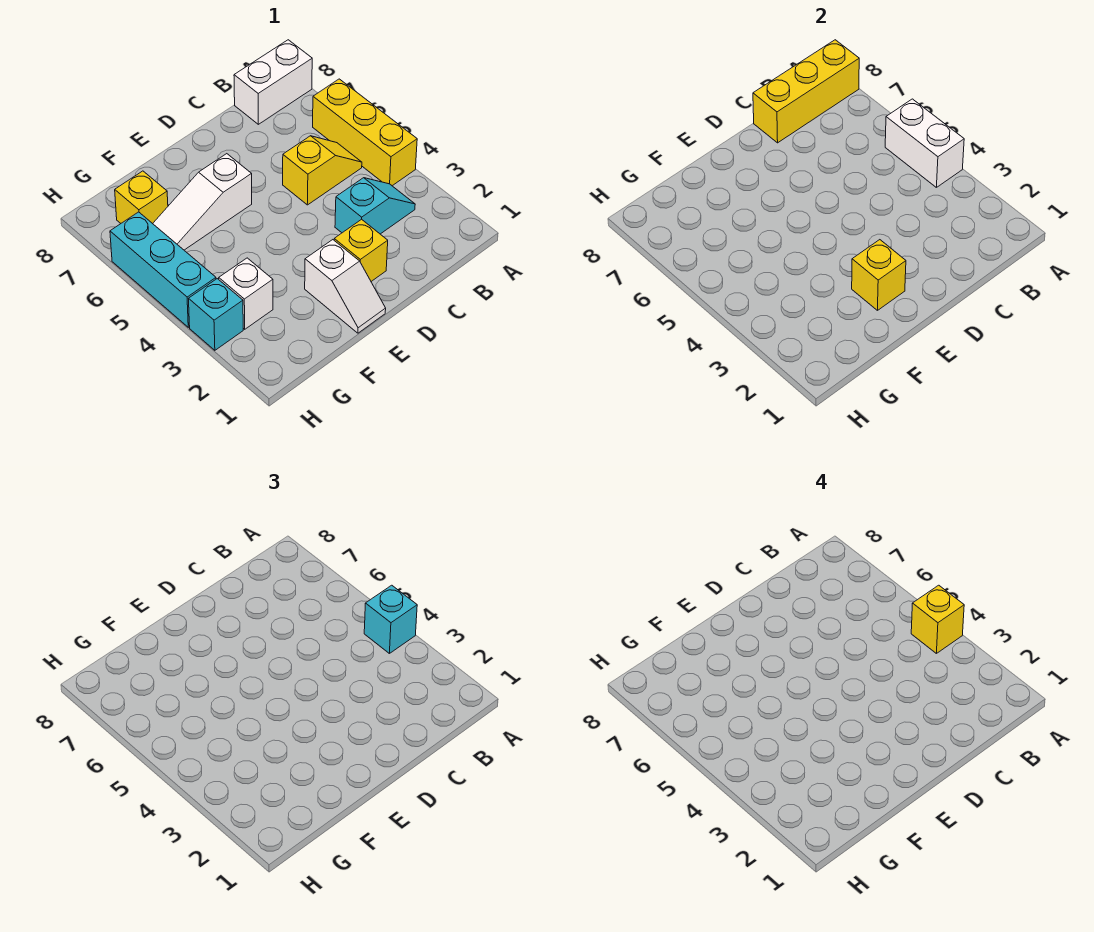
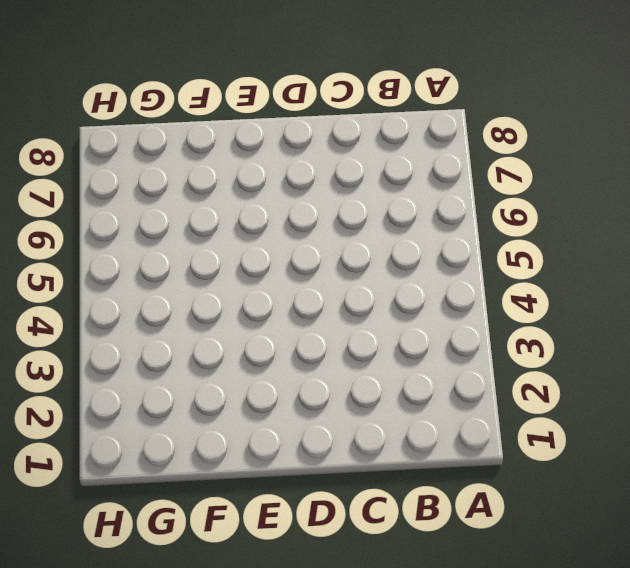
none -> yellow 1x3 brick [313,79,417,186]
none -> white 1x2 brick [234,40,312,124]
none -> cyan 1x2 slope [335,178,415,234]

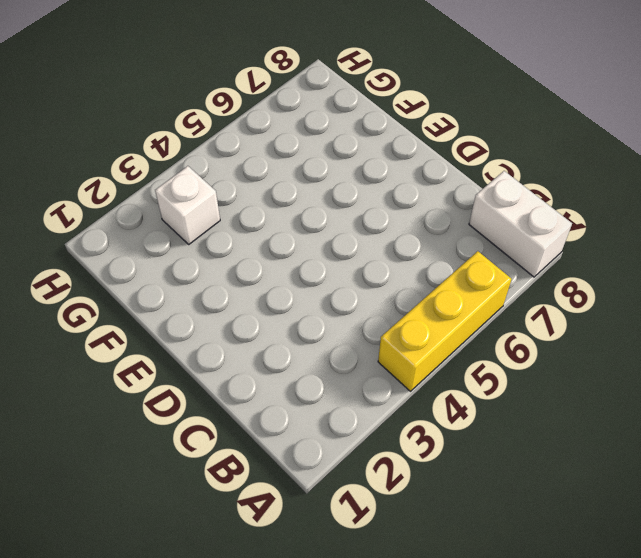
none -> cyan 1x2 slope [335,178,415,234]
none -> yellow 1x2 slope [283,136,362,205]
none -> yellow 1x1 brick [334,219,388,281]

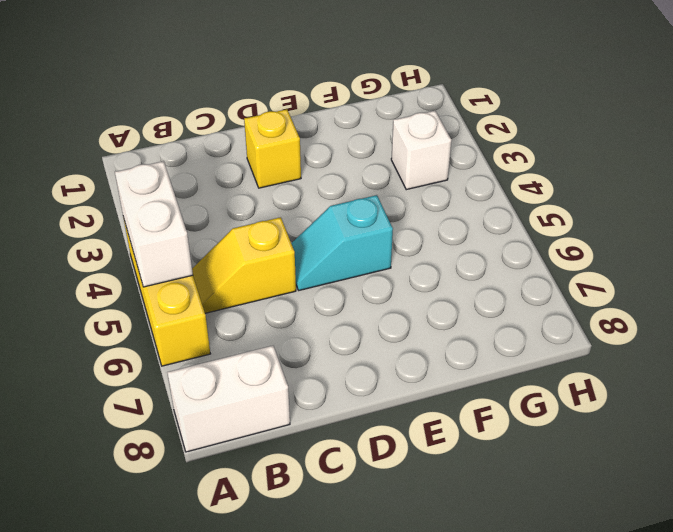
cyan 1x2 slope [291,195,393,290] -> cyan 1x2 slope moved to [335,178,415,234]
none -> white 1x2 slope [305,240,386,333]
none -> white 1x3 slope [153,154,252,250]
none -> yellow 1x1 brick [115,171,168,224]

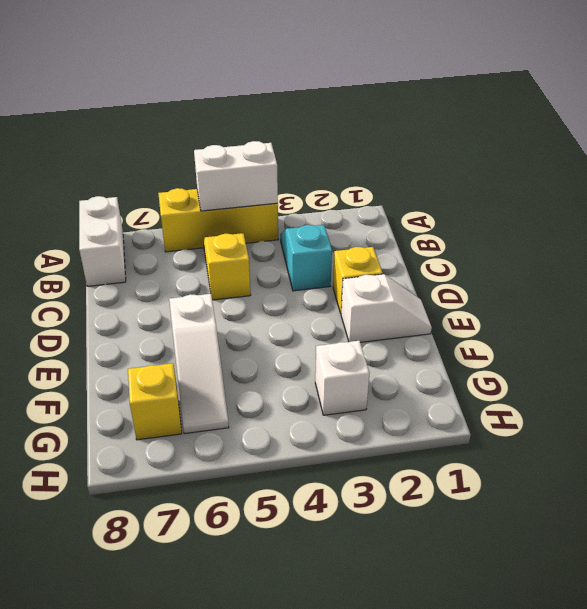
none -> cyan 1x1 brick [189,279,243,350]
none -> cyan 1x3 brick [110,212,216,327]
none -> yellow 1x3 brick [753,40,859,143]

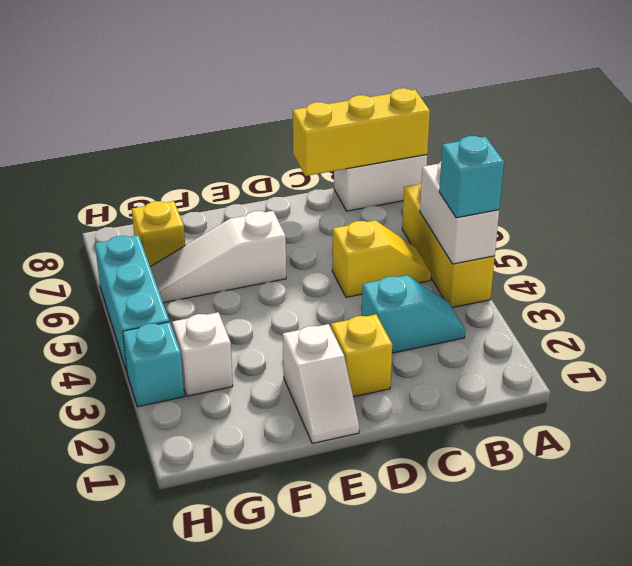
none -> yellow 1x1 brick [852,240,906,310]
none -> yellow 1x1 brick [911,585,964,653]

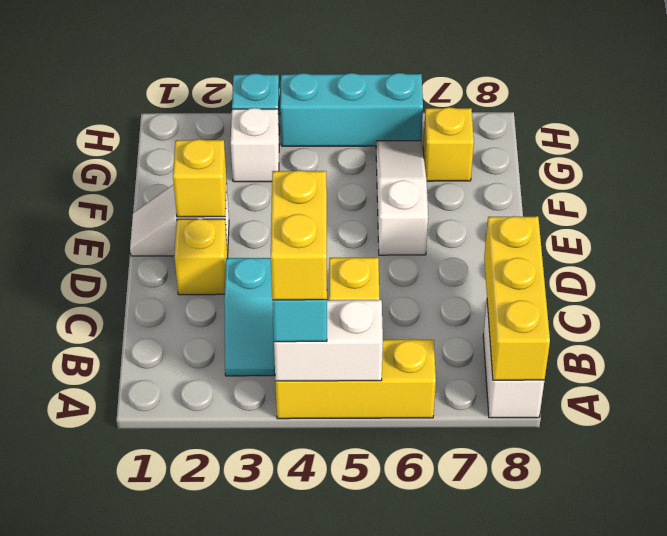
yellow 1x2 brick [271,170,327,300] -> yellow 1x1 brick [911,585,964,653]

